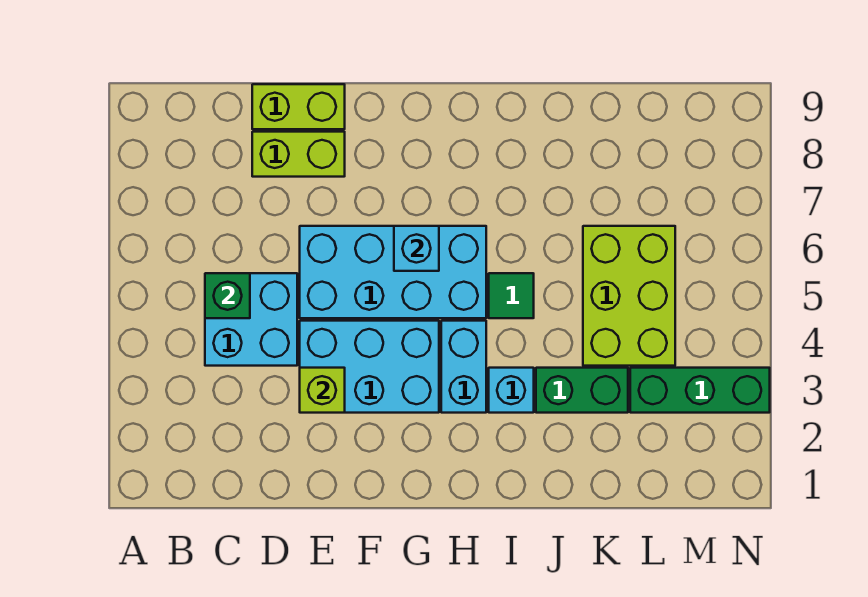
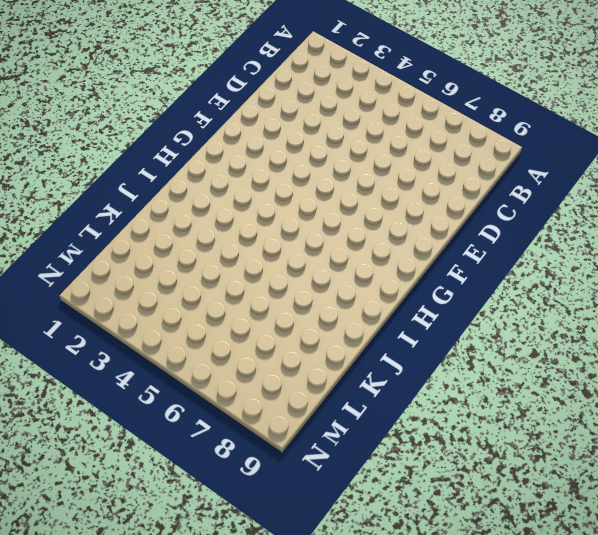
none -> cyan 2x2 brick [205,273,297,366]
none -> lime 1x2 brick [252,132,345,177]
none -> lime 1x2 brick [252,84,345,129]

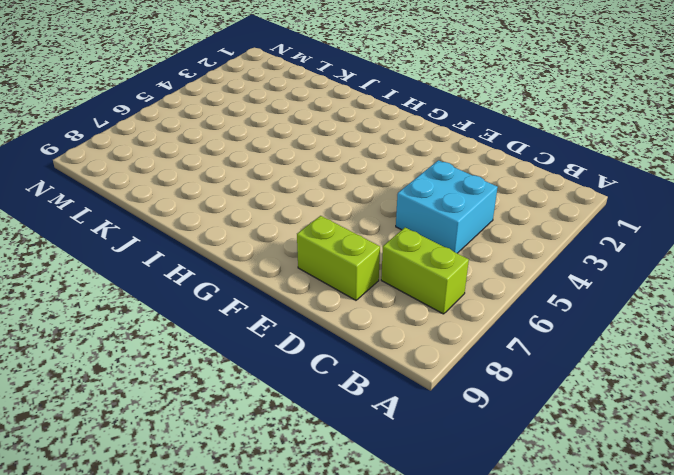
lime 1x2 brick [381,228,469,314] -> lime 1x2 brick moved to [252,84,345,129]
none -> cyan 2x3 brick [300,321,439,413]
none -> cyan 2x4 brick [300,226,486,318]
none -> cyan 1x2 brick [441,321,486,413]

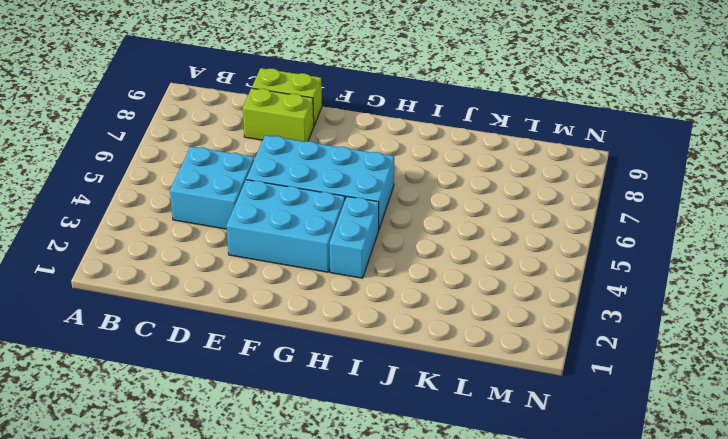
none -> cyan 1x1 brick [489,368,534,413]
none -> green 1x1 tile [489,273,534,318]
none -> green 1x2 brick [536,368,628,413]

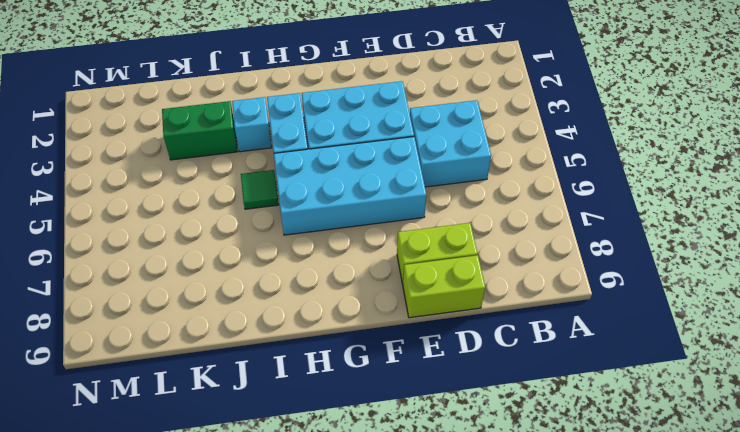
none -> lime 2x3 brick [583,226,675,366]
none -> green 1x3 brick [630,368,770,413]
none -> green 1x1 brick [205,273,250,318]

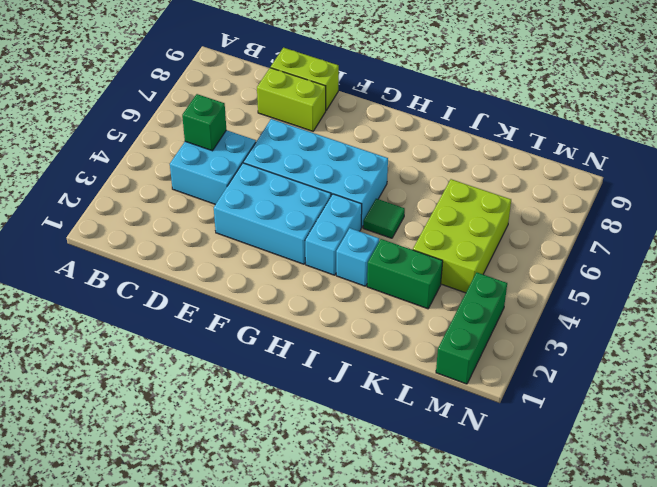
green 1x3 brick [436,272,507,384] -> green 1x3 brick turned to [630,368,770,413]
none -> lime 1x1 brick [300,368,345,413]
none -> cyan 1x1 brick [394,226,439,271]

